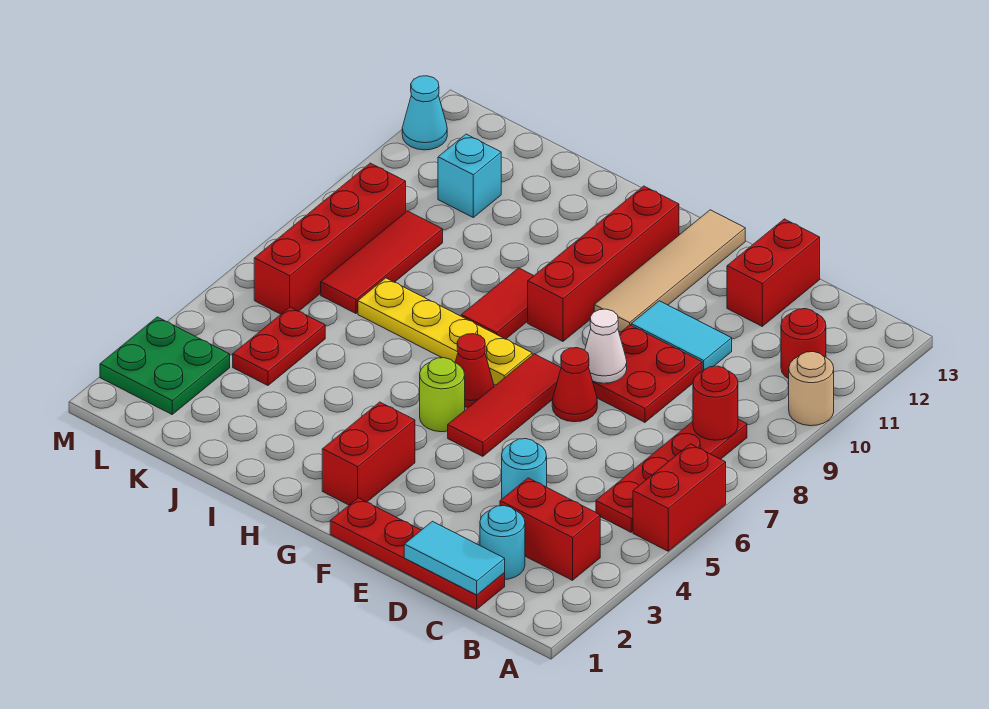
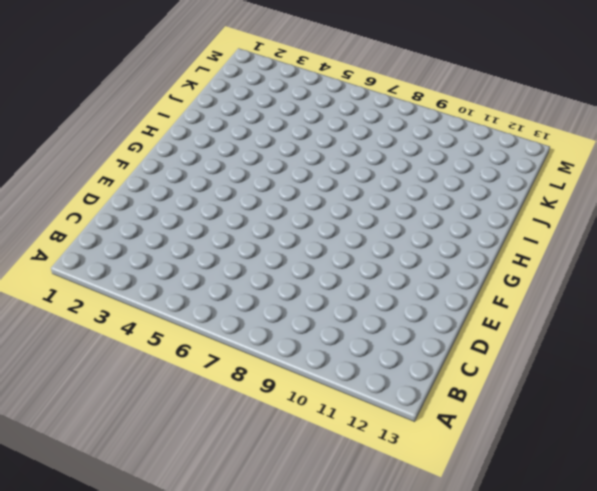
none -> red 1x2 brick [633,444,726,551]
none -> tan 1x1 round brick [789,352,834,426]
none -> red 1x2 brick [500,478,600,580]

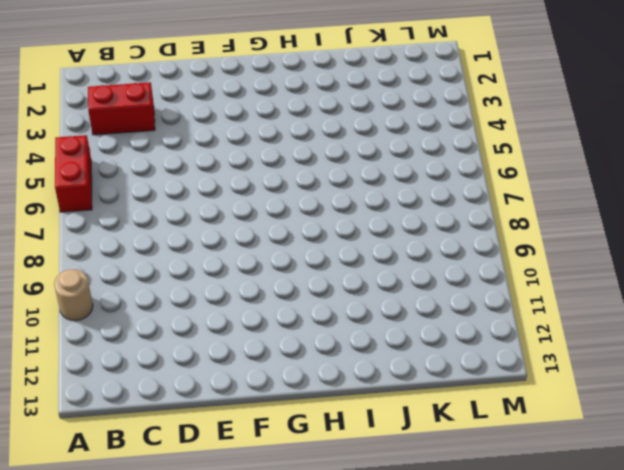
none -> red 1x4 plate [596,419,747,532]
none -> red 1x1 round brick [781,309,826,379]
none -> red 1x4 plate [330,498,505,609]

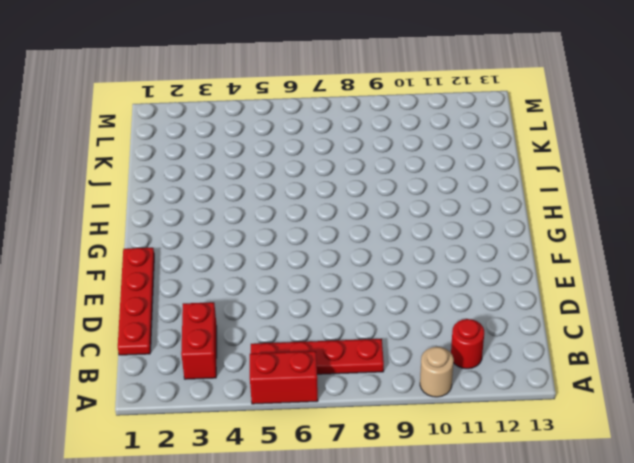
none -> cyan 1x1 round brick [480,506,525,579]
none -> cyan 1x1 round brick [502,439,547,499]
none -> red 2x2 plate [593,325,702,422]

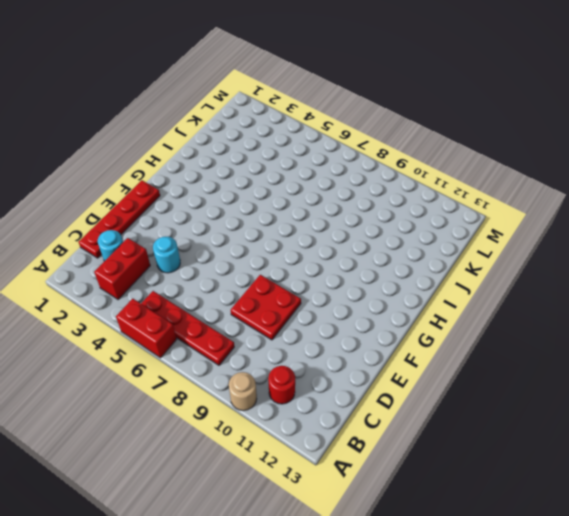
none -> cyan 1x2 tile [631,301,732,371]
none -> red 1x2 brick [727,219,820,326]
none -> red 1x1 cone [552,348,597,422]

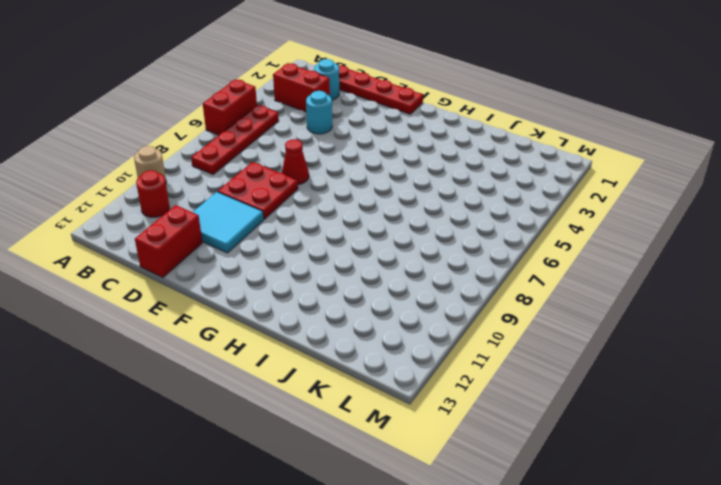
cyan 2x2 tile [193,192,264,253] -> cyan 1x2 tile [631,301,732,371]
none -> red 1x3 tile [448,354,561,456]
none -> tan 1x4 tile [594,210,745,332]
none -> red 1x2 brick [322,402,415,505]

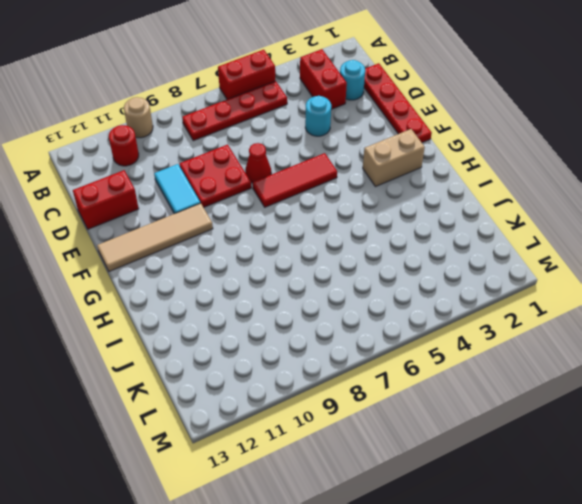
tan 1x2 brick [363,129,425,187] -> red 1x2 brick [322,402,415,505]
none -> lime 1x1 round brick [420,358,465,432]
none -> red 1x1 cone [455,334,494,407]
none -> yellow 1x4 plate [358,278,532,385]

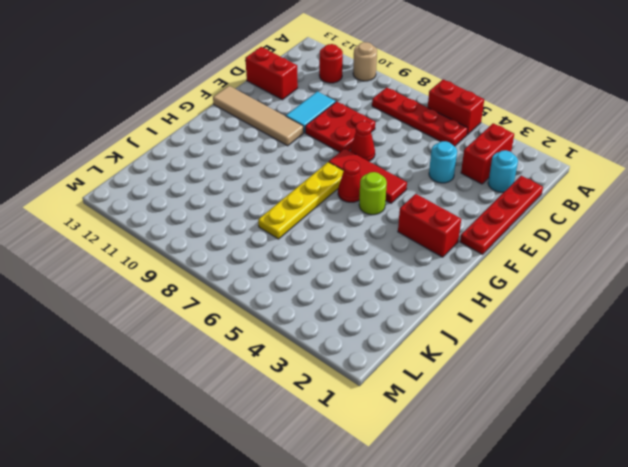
none -> red 1x4 brick [528,186,679,341]
none -> red 1x2 tile [461,268,534,339]
none -> red 1x2 plate [233,307,325,385]

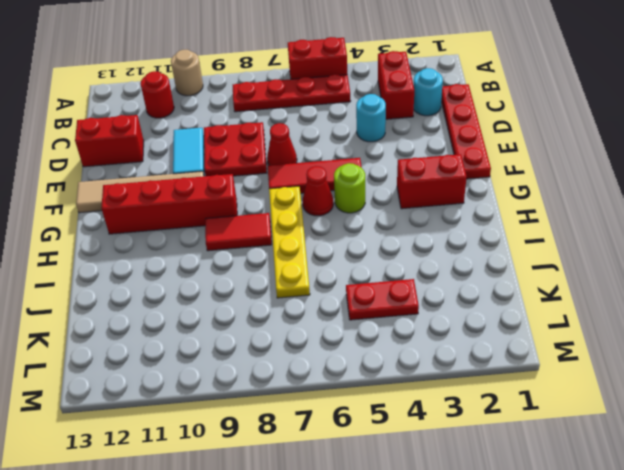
none -> red 1x3 tile [321,211,443,313]
none -> cyan 1x1 brick [438,134,501,217]
none -> green 2x2 plate [100,317,230,414]

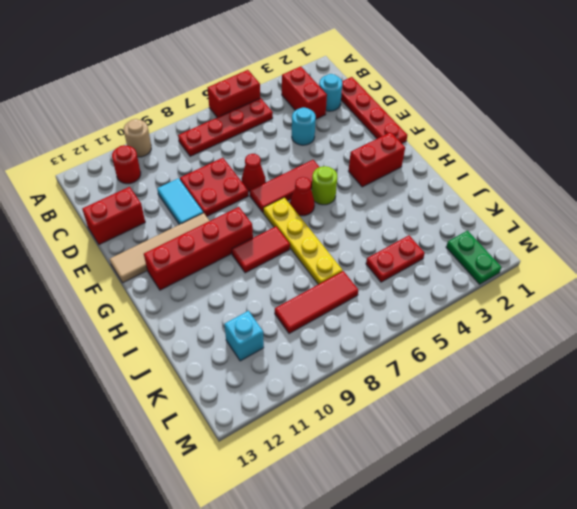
green 1x2 plate [446,231,501,284] -> green 2x2 plate [100,317,230,414]
none -> red 1x4 brick [254,163,406,314]
none -> cyan 1x1 cone [402,76,447,150]
none -> red 1x1 round brick [693,366,738,440]

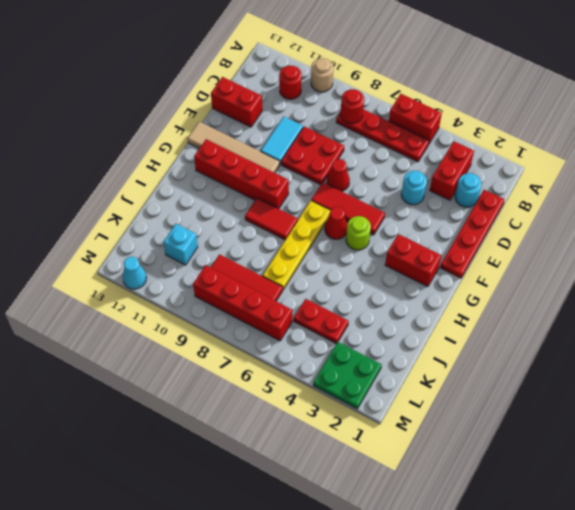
none -> cyan 1x2 tile [404,521,505,595]
none -> white 1x1 cone [585,309,627,383]

